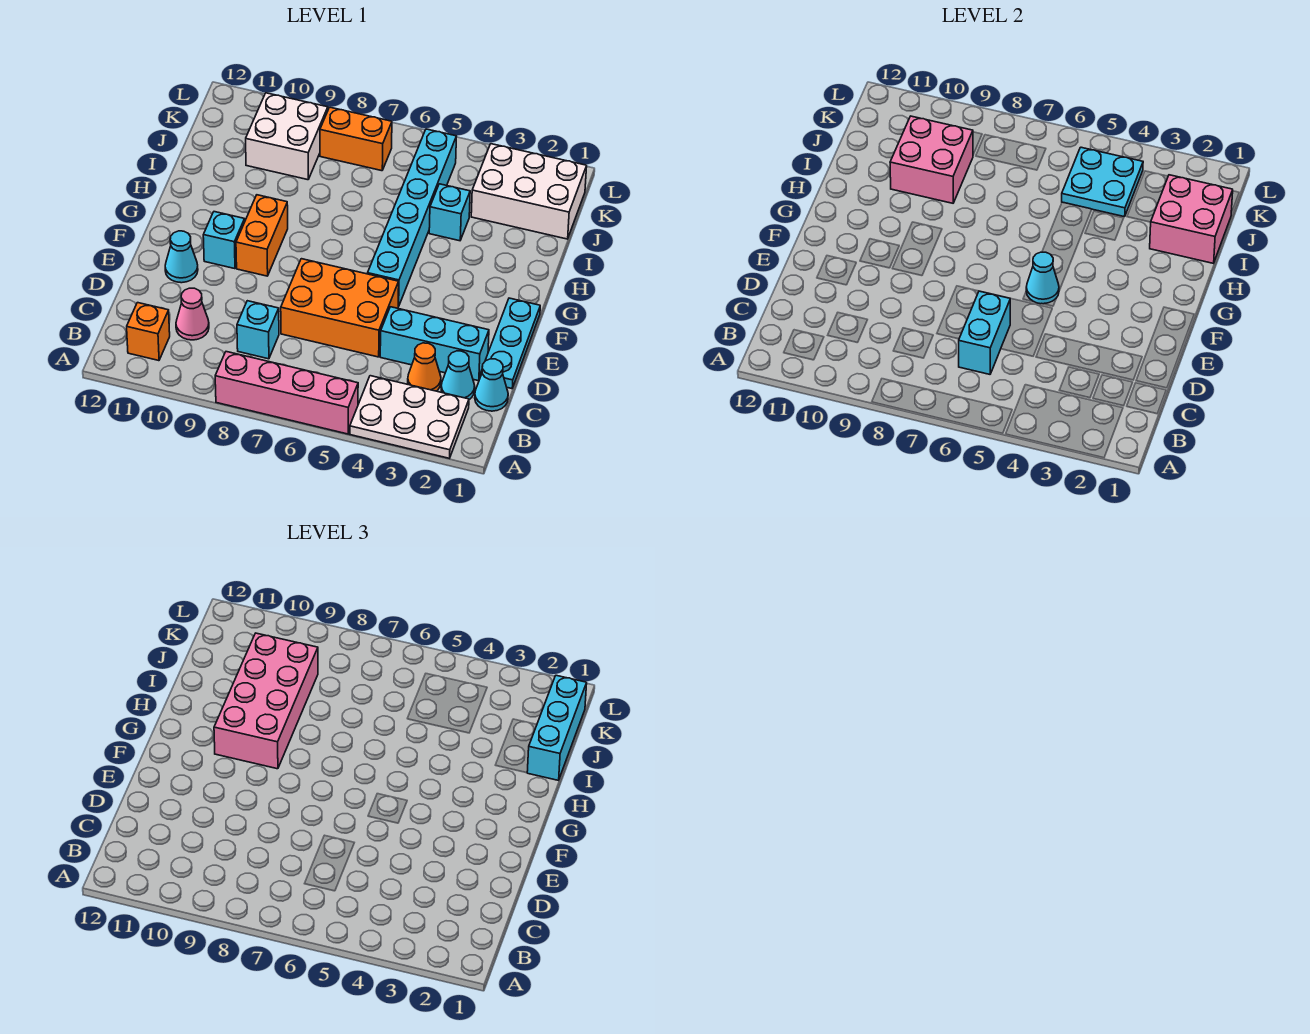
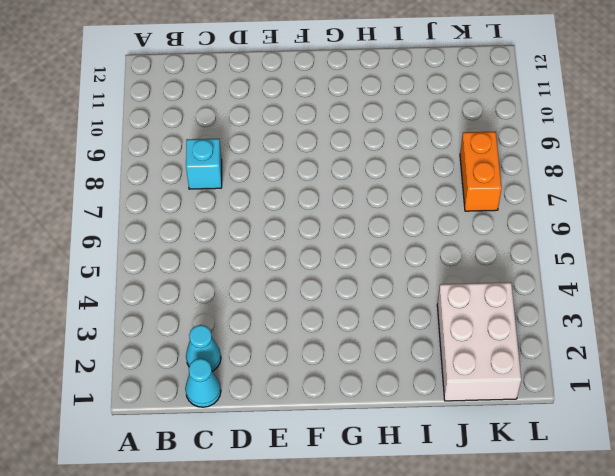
none -> white 2x3 plate [350,376,469,458]
none -> pink 1x4 brick [215,352,358,434]
none -> orange 1x1 brick [127,303,170,361]

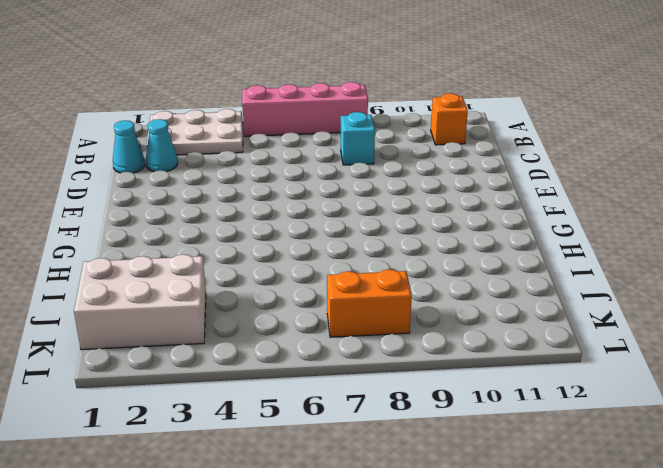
none -> orange 1x1 cone [408,343,441,391]
none -> pink 1x1 cone [176,288,209,340]
none -> cyan 1x3 plate [481,298,540,389]

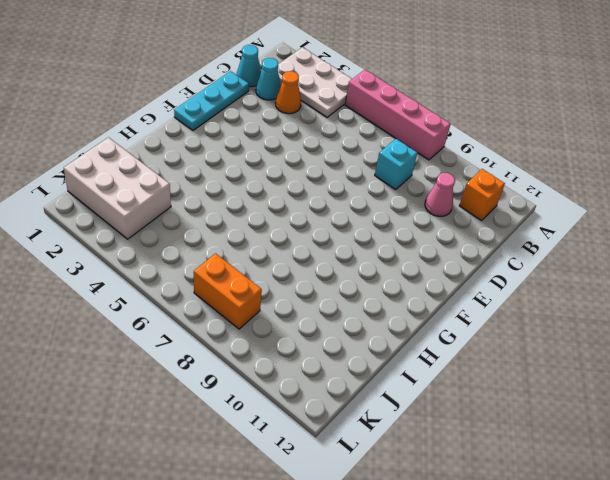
none -> cyan 1x3 brick [380,307,489,381]
none -> orange 2x3 brick [281,259,399,357]
none -> cyan 1x1 cone [165,231,198,283]

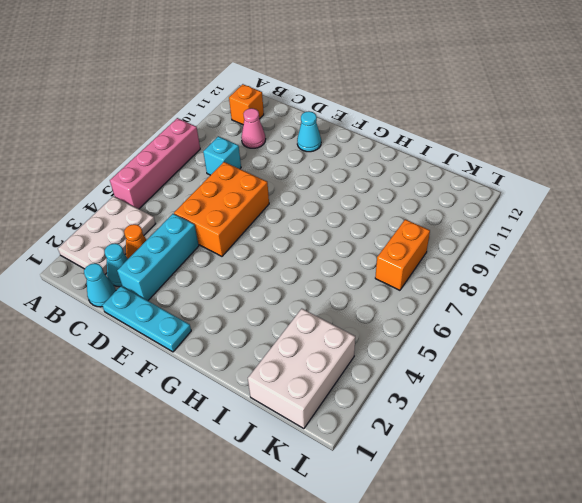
none -> cyan 1x6 brick [368,129,456,307]
none -> orange 1x2 brick [236,195,288,276]
none -> cyan 1x1 brick [203,212,245,269]

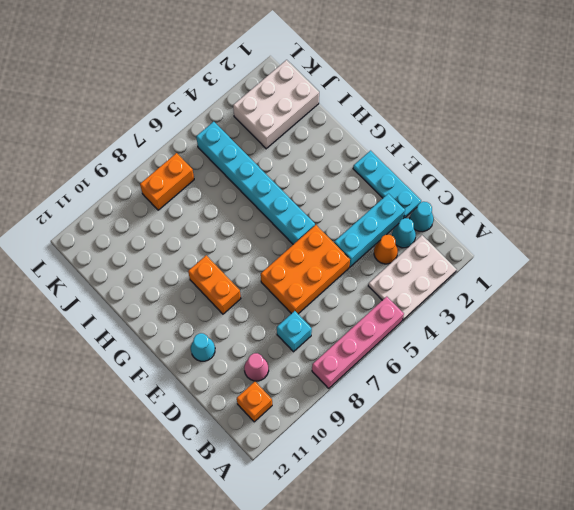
none -> cyan 1x1 brick [203,212,245,269]
none -> cyan 1x1 brick [429,184,470,241]
none -> white 2x2 brick [246,93,328,180]

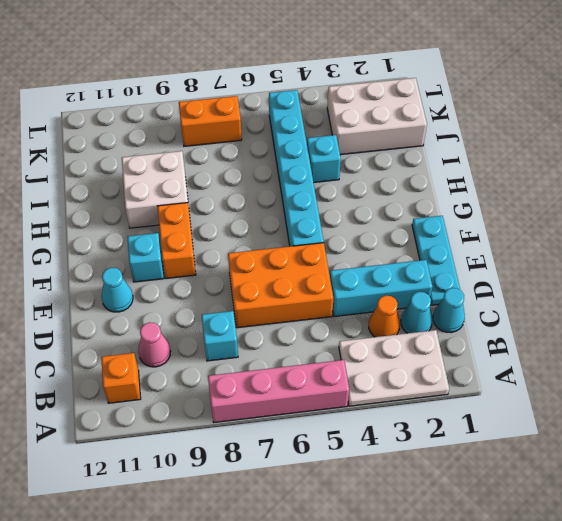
white 2x2 brick [122,151,189,228] -> white 2x2 brick moved to [246,93,328,180]
none -> cyan 1x2 brick [959,291,1010,374]
none -> cyan 1x1 cone [1026,252,1059,304]
none -> pink 2x2 brick [1150,175,1233,263]

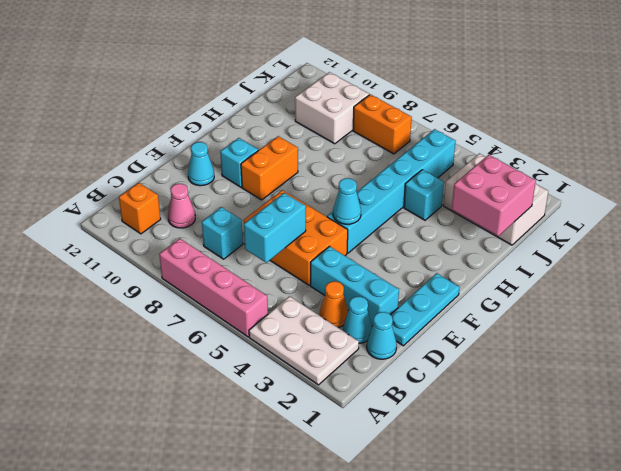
none -> pink 2x2 brick [890,116,973,203]
none -> cyan 2x2 plate [1062,147,1143,217]
none -> pink 2x4 brick [214,633,318,769]

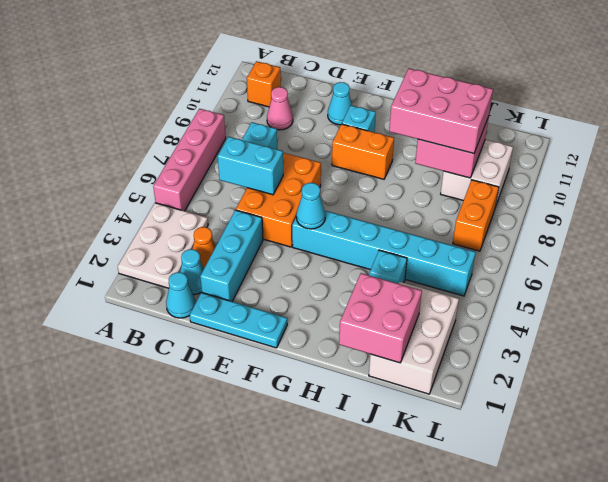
pink 2x3 brick [389,69,493,154] -> pink 2x4 brick [214,633,318,769]
none -> cyan 2x2 plate [1062,147,1143,217]
none -> cyan 1x3 brick [527,675,587,780]

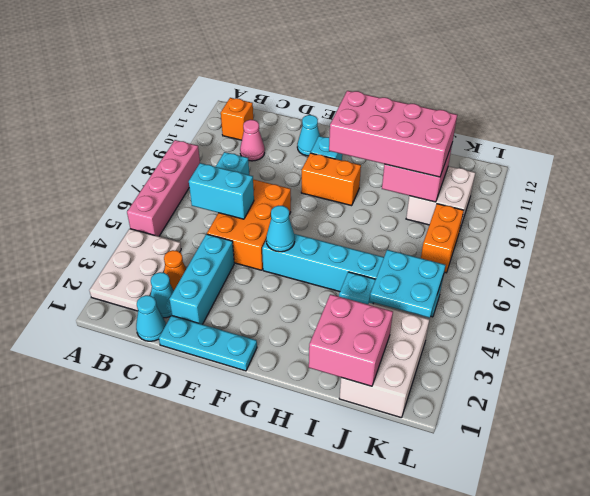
none -> cyan 1x3 brick [527,675,587,780]

